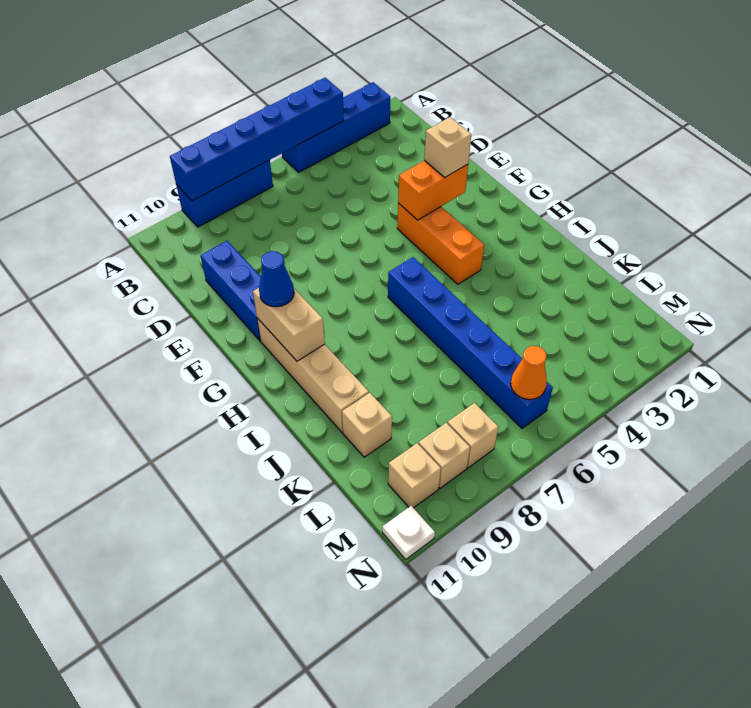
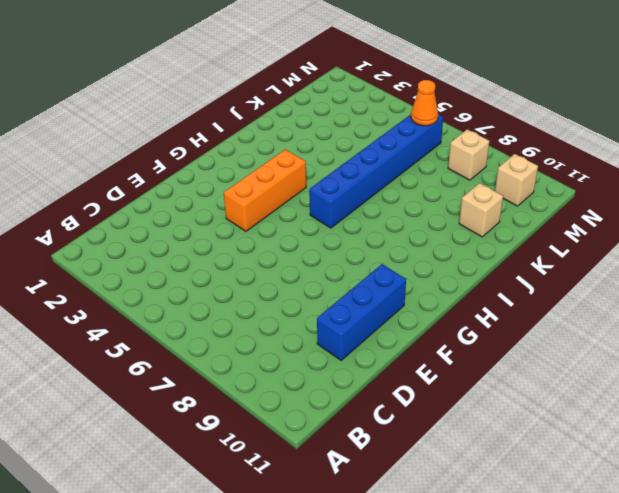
none -> blue 1x4 brick [282,82,390,172]
none -> blue 1x3 brick [176,160,273,227]
none -> tan 1x4 brick [257,318,369,432]

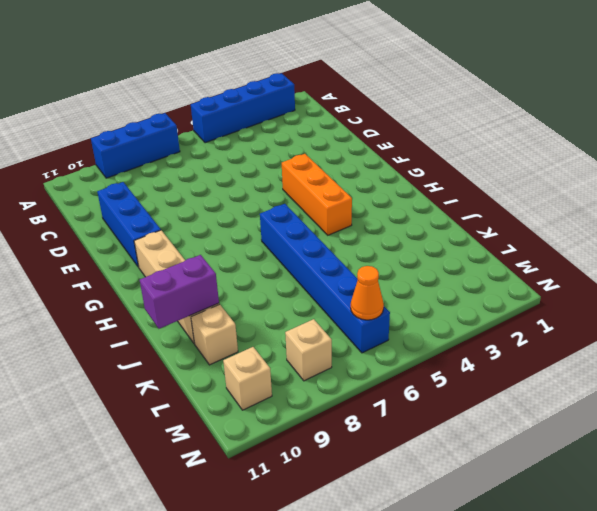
purple 1x2 brick [140,255,219,329] -> none
none -> tan 1x1 brick [419,423,470,488]
none -> white 1x1 plate [382,506,435,559]
none -> blue 1x6 brick [170,78,344,201]

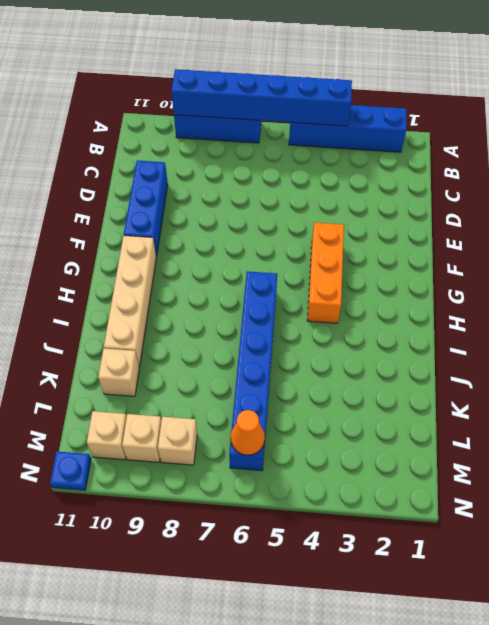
blue 1x1 plate [50,452,91,490] -> white 1x1 plate [382,506,435,559]
none -> orange 1x2 brick [398,160,468,220]
none -> tan 1x2 brick [253,288,325,361]
none -> tan 1x1 brick [424,117,471,178]

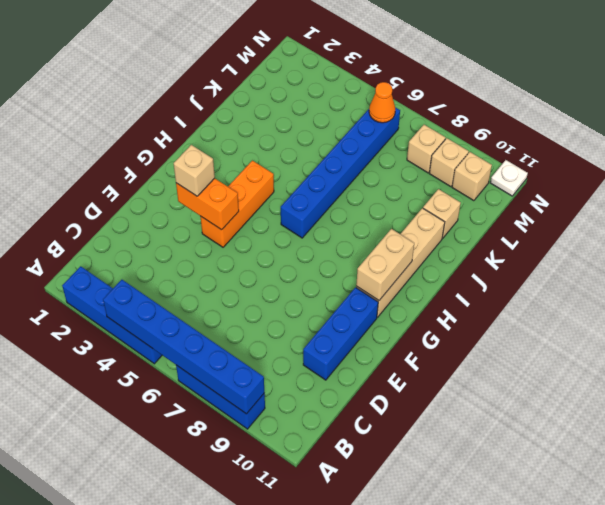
none -> blue 1x1 cone [259,251,294,307]

